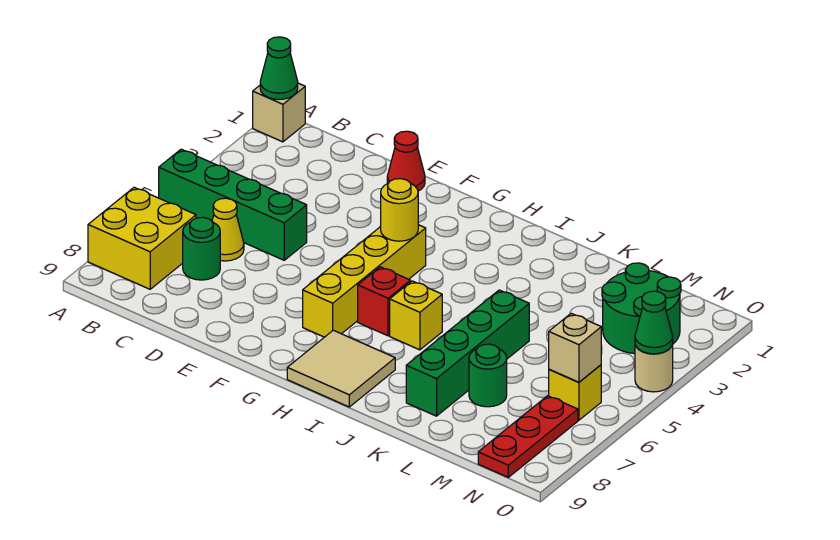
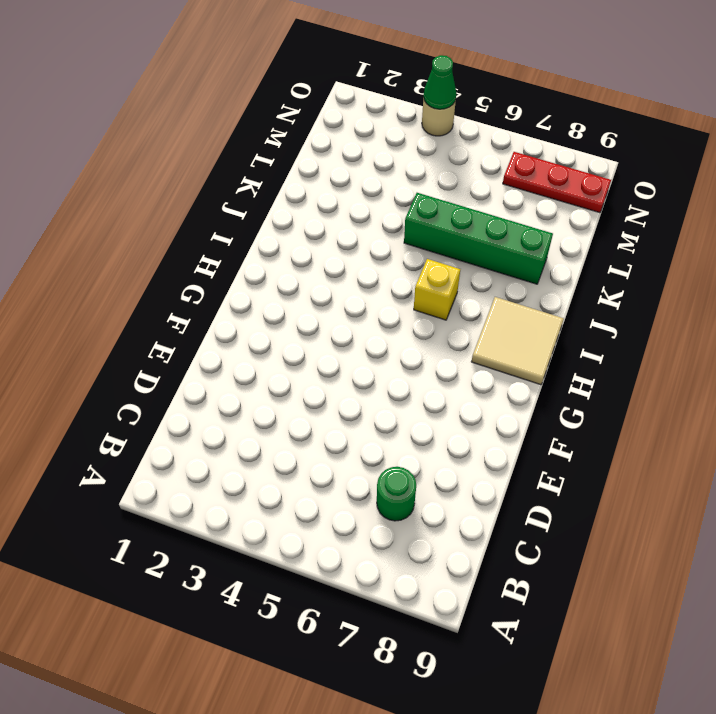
none -> tan 1x1 brick [253,83,305,142]
none -> green 1x4 brick [159,149,307,260]
none -> yellow 2x2 brick [88,187,196,289]

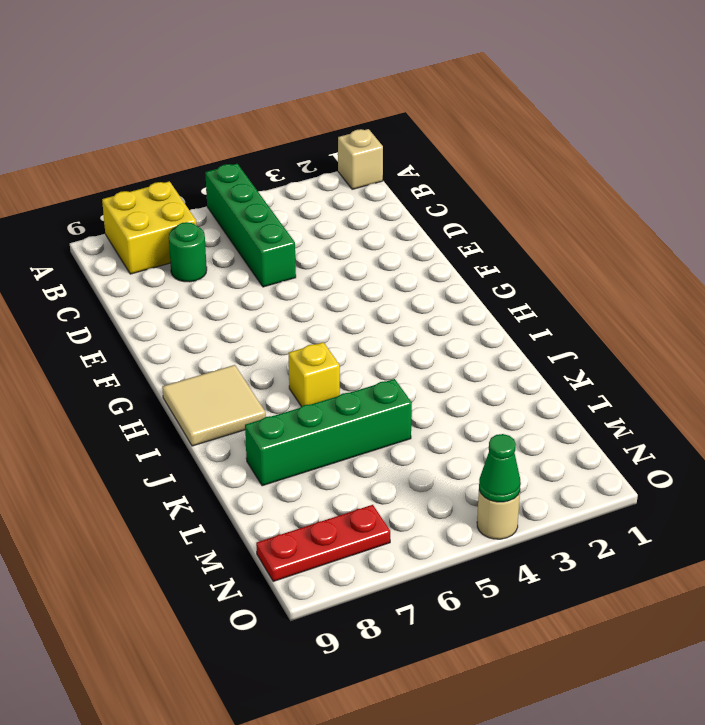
none -> yellow 1x1 cone [212,198,244,261]
none -> red 1x1 cone [387,131,425,191]
none -> yellow 1x4 brick [303,225,426,337]

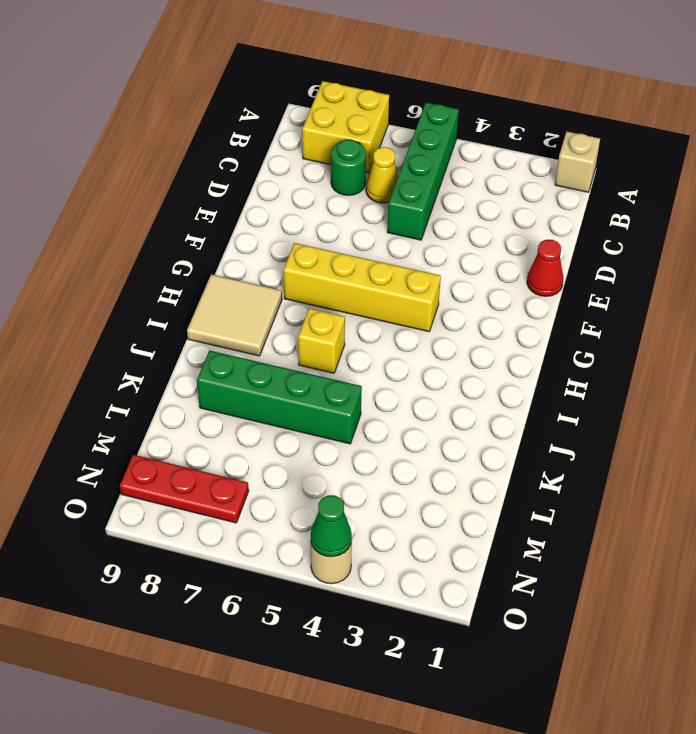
none -> red 1x1 brick [358,267,410,336]
none -> green 1x1 round brick [469,344,507,407]
none -> green 2x2 round brick [602,263,681,354]

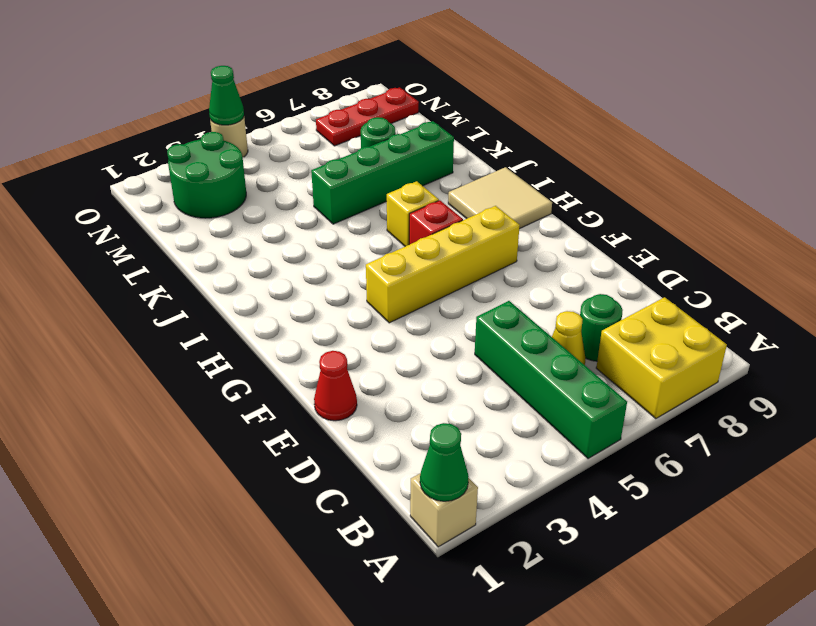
none -> yellow 1x1 brick [549,365,601,420]
none -> yellow 1x1 round brick [381,179,418,241]
none -> tan 1x1 brick [549,313,601,382]

